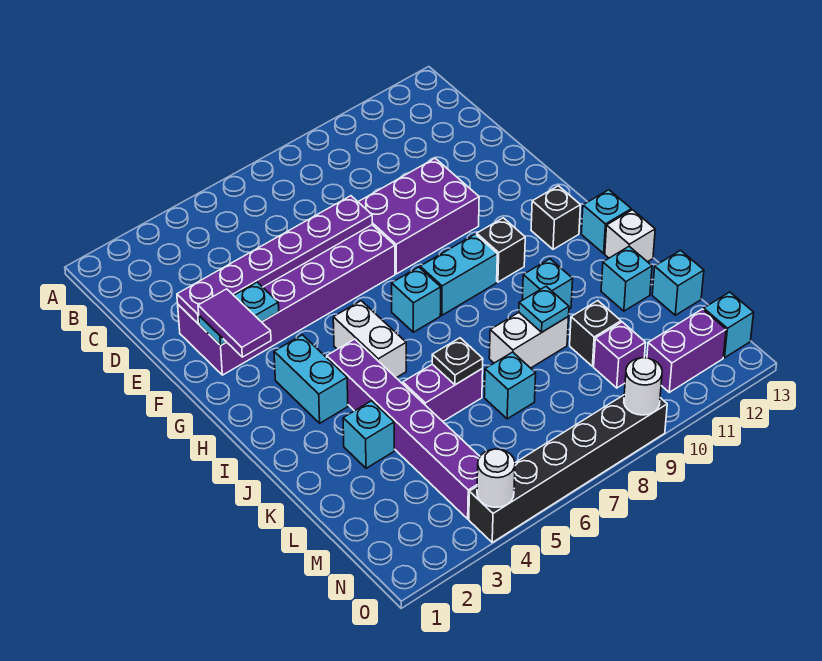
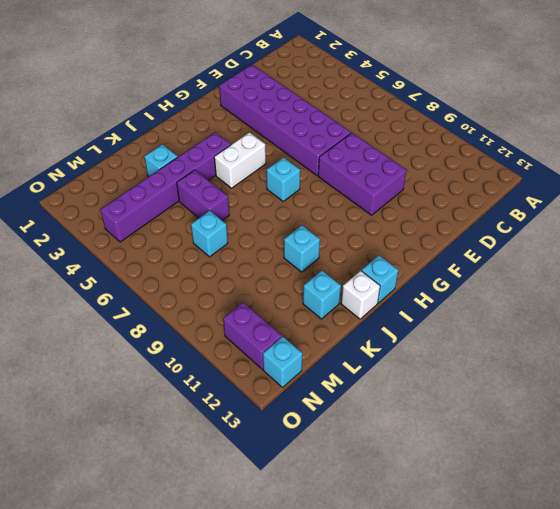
none -> cyan 1x2 brick [274,335,348,423]
none -> cyan 1x2 brick [420,234,497,315]
none -> black 1x1 brick [477,218,525,282]
none -> black 1x1 brick [531,186,581,249]

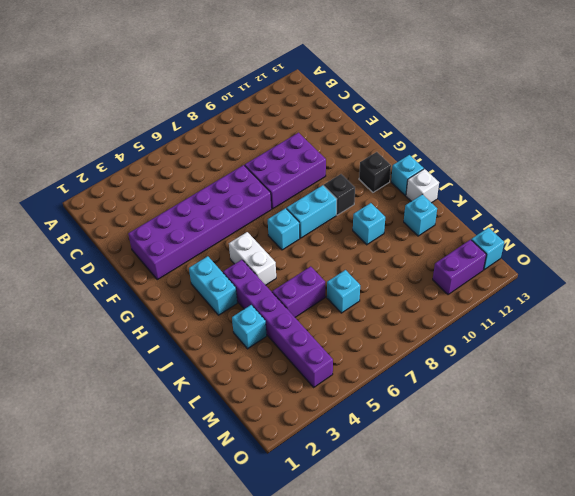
none -> white 1x2 brick [489,313,569,368]
none -> black 1x1 brick [570,301,621,366]
none -> cyan 1x1 brick [652,250,704,315]
none -> purple 1x1 brick [594,322,646,388]

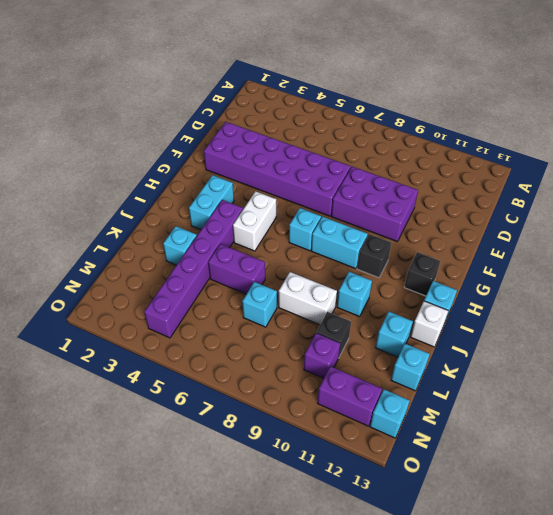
none -> black 1x6 brick [469,395,667,542]
none -> purple 1x6 plate [177,196,372,324]
none -> cyan 1x2 plate [199,282,279,346]
none -> black 1x1 plate [432,338,483,385]

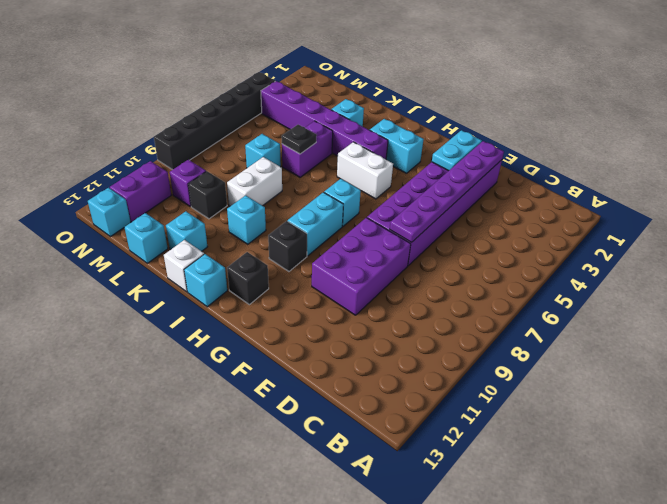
none -> cyan 1x1 plate [519,286,569,332]
none -> white 1x1 round brick [477,449,515,507]
none -> white 1x1 round brick [624,358,662,415]
none -> purple 1x2 tile [198,289,271,357]

